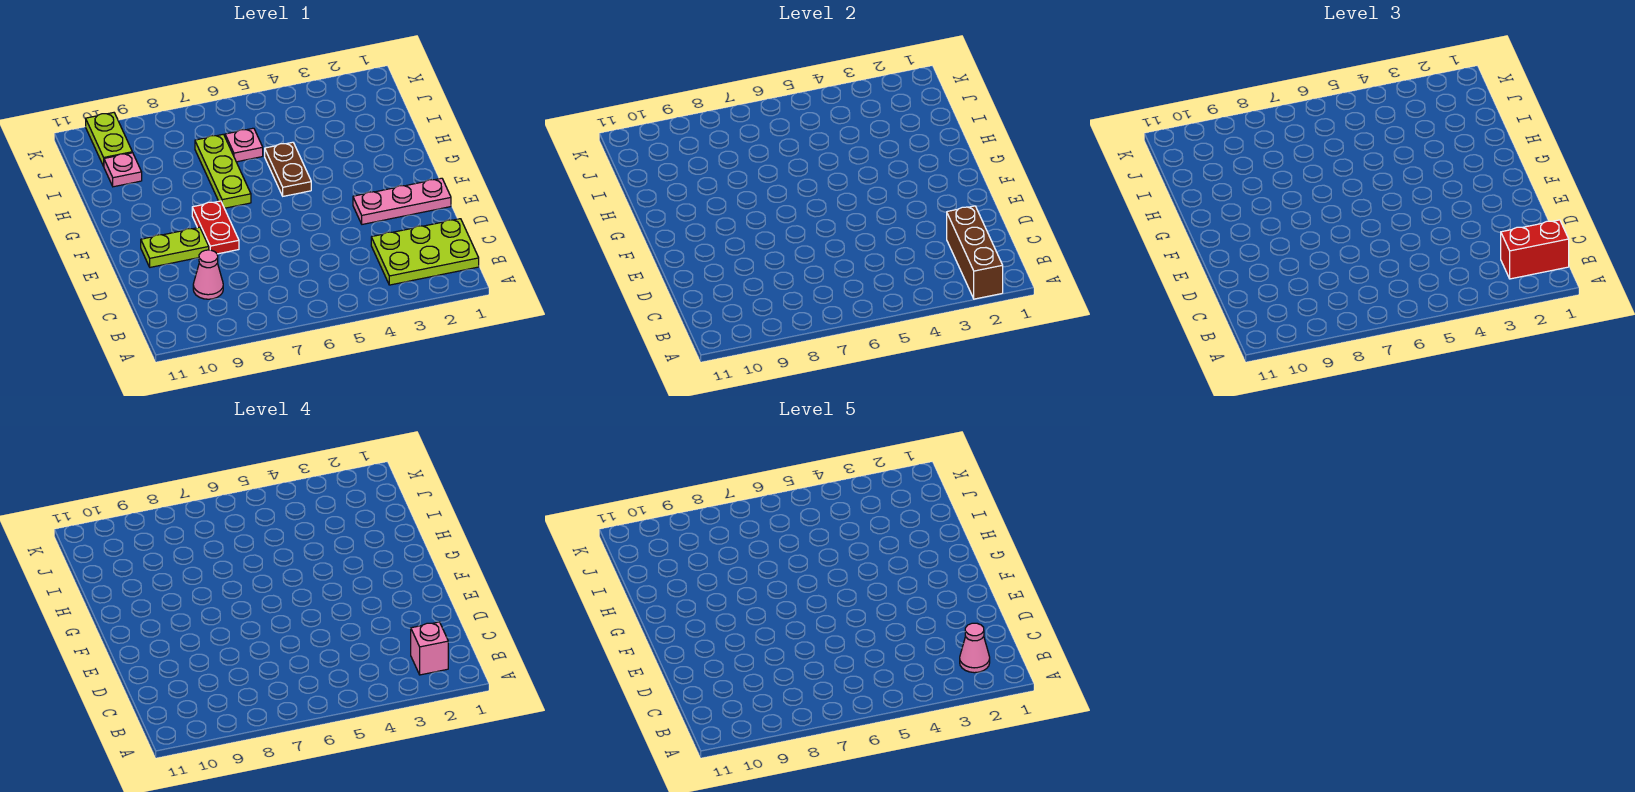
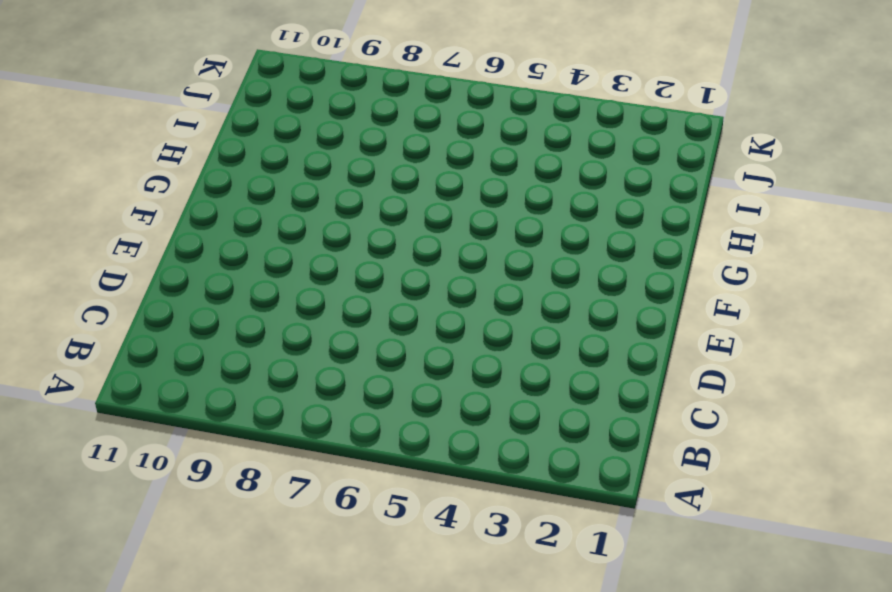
none -> lime 2x3 plate [371,219,479,285]
none -> pink 1x1 cone [193,250,223,299]
none -> pink 1x3 plate [353,178,451,224]

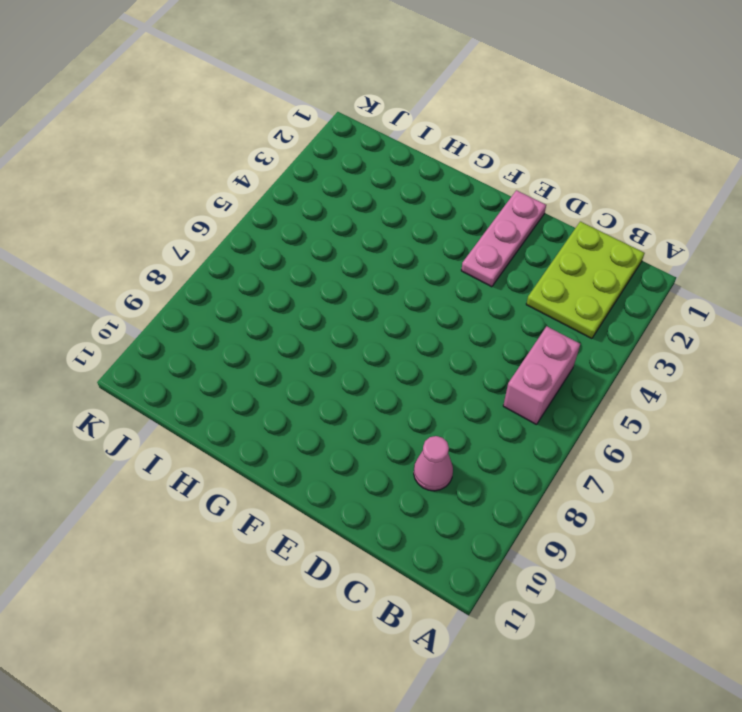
pink 1x2 brick [503,326,580,425] -> none
none -> red 1x2 plate [192,201,239,254]
none -> lime 1x2 plate [141,227,209,267]
none -> brown 1x2 plate [265,142,311,196]

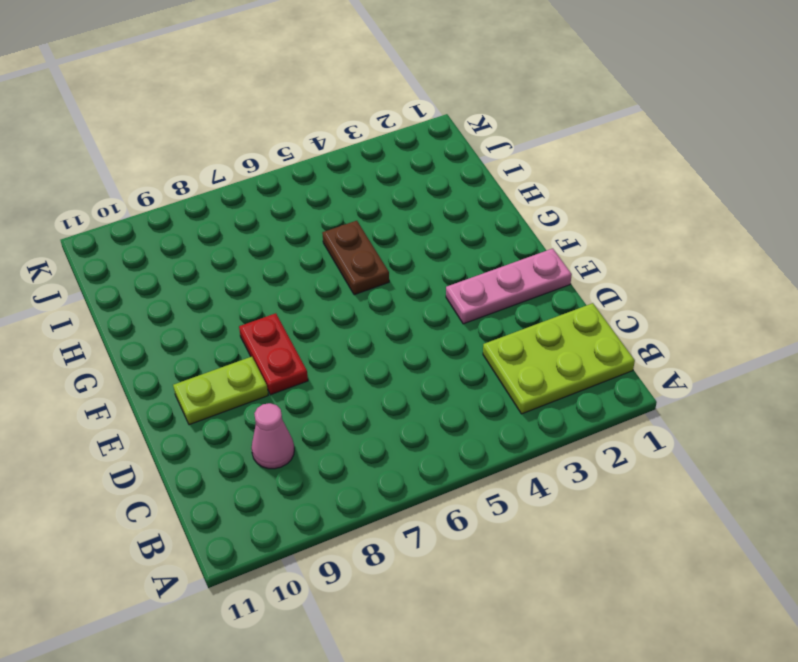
none -> lime 1x3 plate [195,134,251,208]
none -> pink 1x1 plate [225,128,263,162]
none -> pink 1x1 plate [104,153,142,187]

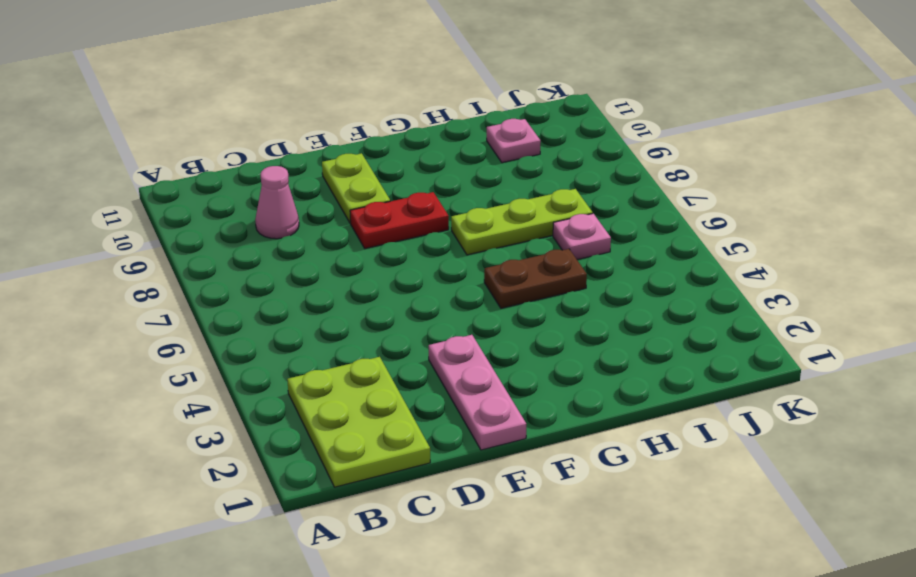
none -> lime 1x2 plate [86,113,132,166]
none -> brown 1x3 brick [947,206,1003,299]
none -> red 1x2 brick [1501,220,1569,279]

